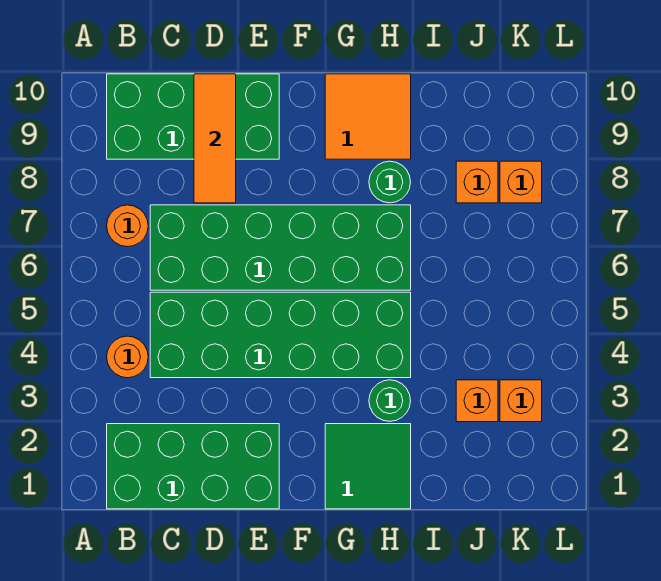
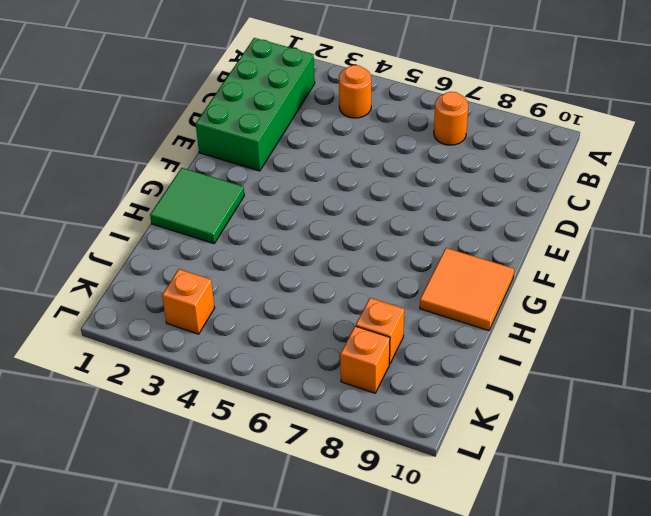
none -> green 2x4 brick [107,74,279,159]
none -> green 2x6 brick [150,292,411,378]
none -> green 2x6 brick [150,205,411,290]

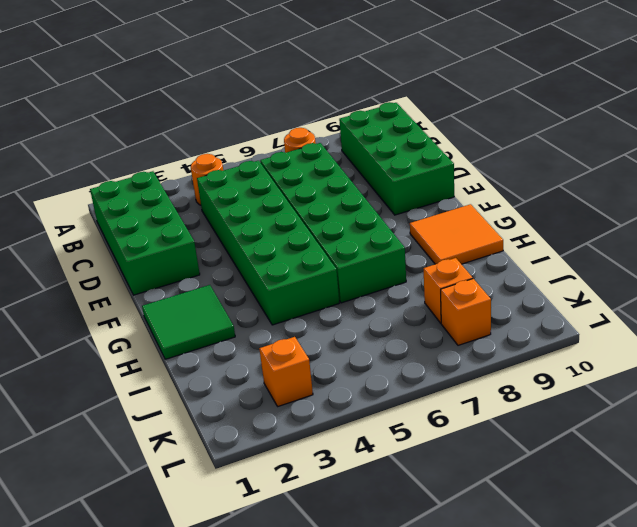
none -> green 1x1 round brick [369,380,411,421]
none -> green 1x1 round brick [369,161,411,203]
none -> orange 1x1 brick [456,380,498,422]

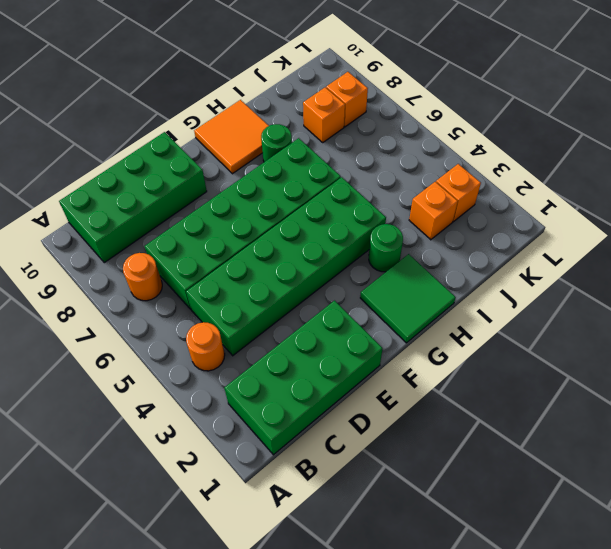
none -> orange 1x3 tile [194,74,236,203]

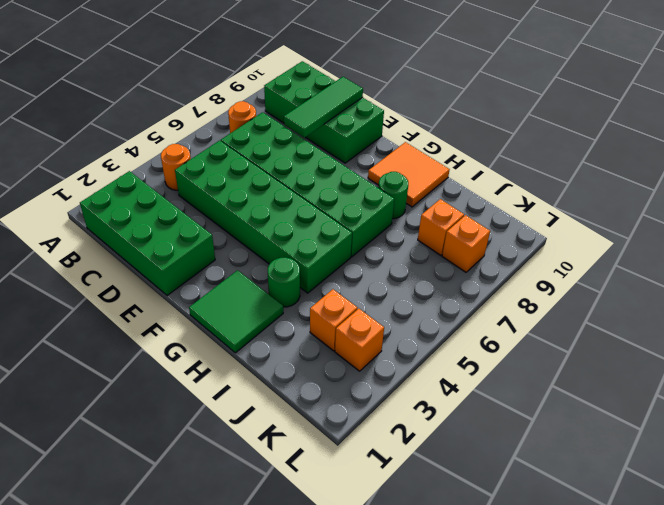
green 1x3 tile [284,77,363,138] -> orange 1x3 tile [194,74,236,203]

